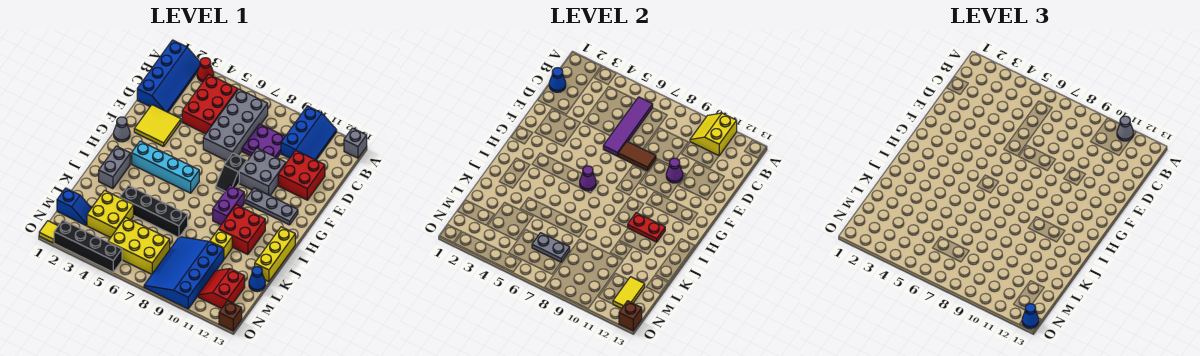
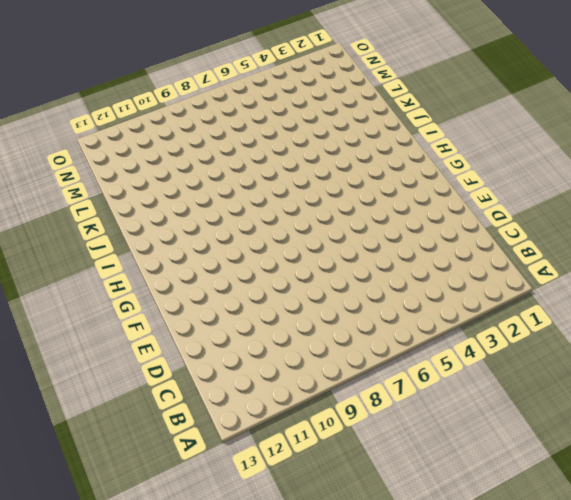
none -> blue 2x4 slope [137,40,200,112]
none -> red 1x1 cone [197,58,214,82]
none -> blue 2x3 slope [281,106,337,160]
none -> grey 1x1 brick [344,128,367,158]

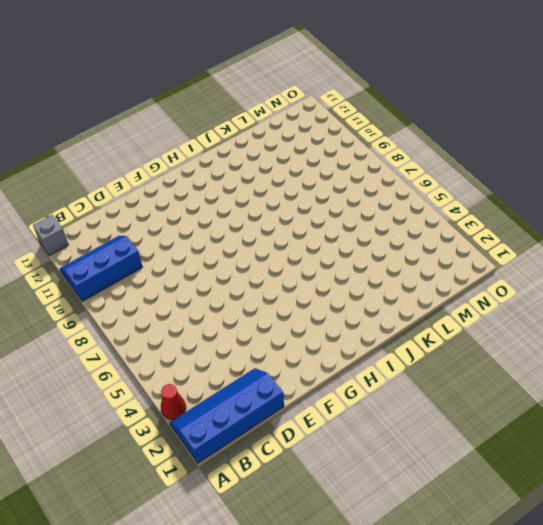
none -> red 2x3 brick [182,74,238,134]
none -> grey 2x4 brick [203,89,268,161]
none -> purple 2x2 plate [242,124,285,158]
none -> red 2x2 brick [278,151,325,200]

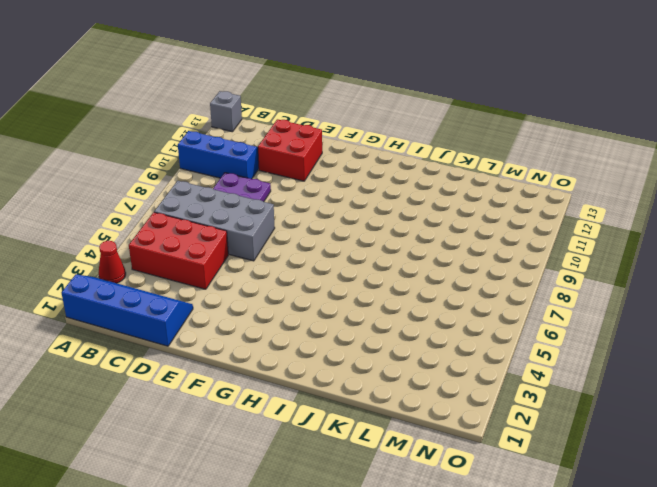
none -> yellow 2x2 tile [134,105,181,147]
none -> grey 2x2 brick [239,148,286,196]
none -> black 1x2 slope [215,153,247,193]
none -> grey 1x1 cone [114,117,130,142]

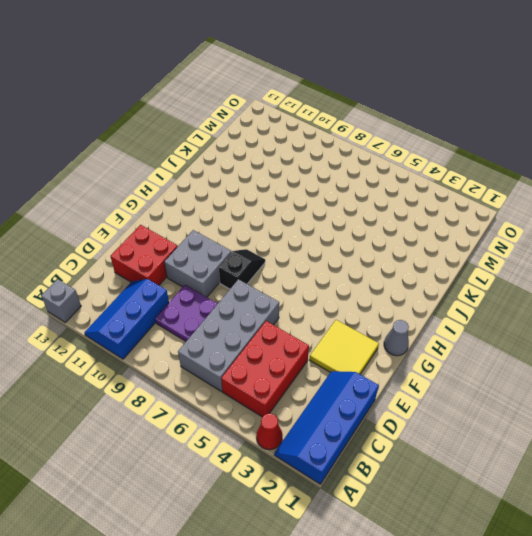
none -> grey 1x3 plate [245,188,298,225]
none -> cyan 1x4 brick [132,141,199,193]
none -> purple 1x2 brick [213,185,244,225]
none -> grey 1x2 brick [99,146,130,189]

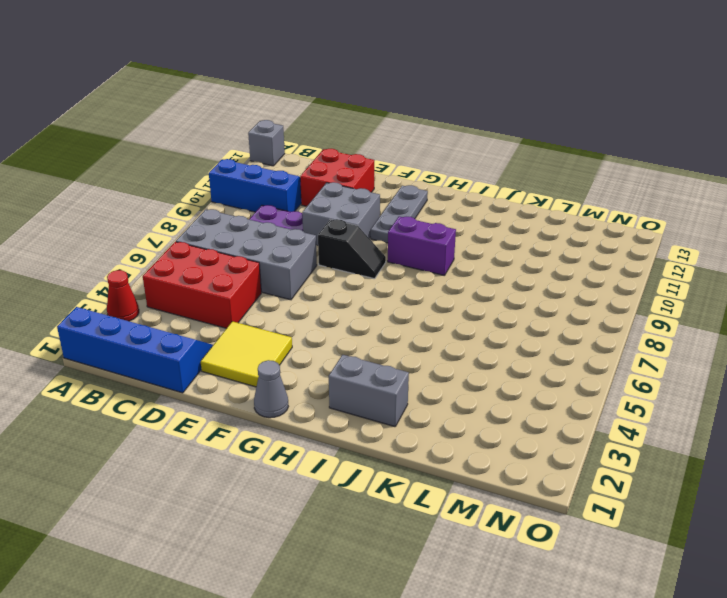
none -> cyan 1x4 brick [132,141,199,193]
none -> red 2x2 brick [219,205,265,255]
none -> yellow 1x3 brick [255,227,295,282]
none -> black 1x4 brick [120,185,188,238]

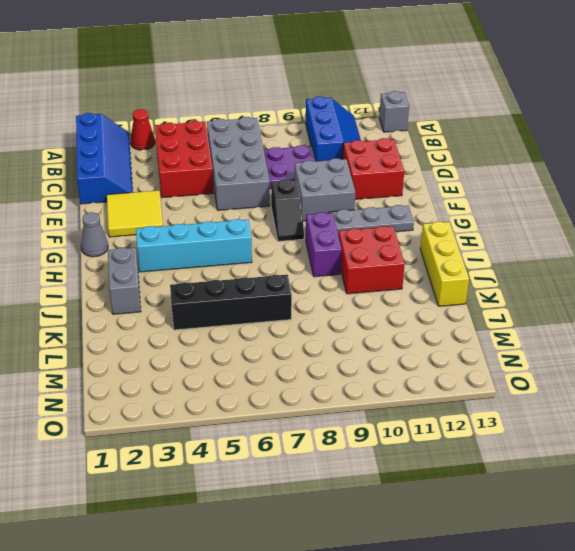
none -> yellow 1x1 brick [210,229,232,259]
none -> yellow 2x2 brick [87,190,134,238]
none -> blue 3x4 slope [144,237,224,309]
none -> blue 1x1 cone [249,267,265,292]

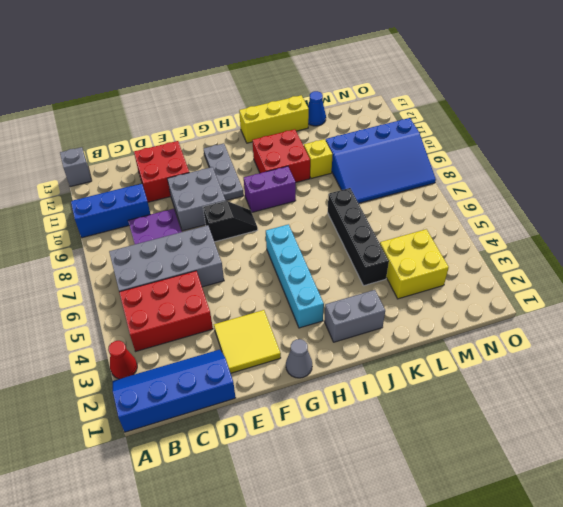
none -> blue 1x2 slope [57,188,91,225]
none -> yellow 2x3 brick [108,217,170,274]
none -> red 2x2 slope [198,269,245,309]
none -> yellow 1x1 tile [39,221,58,243]

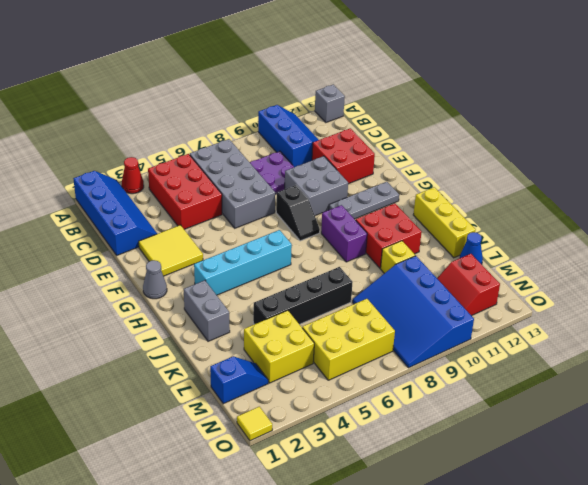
none -> black 1x4 brick [54,220,122,272]
none -> brown 1x1 brick [219,301,242,331]
none -> yellow 2x2 slope [690,113,737,156]
none -> purple 1x4 tile [603,97,653,156]

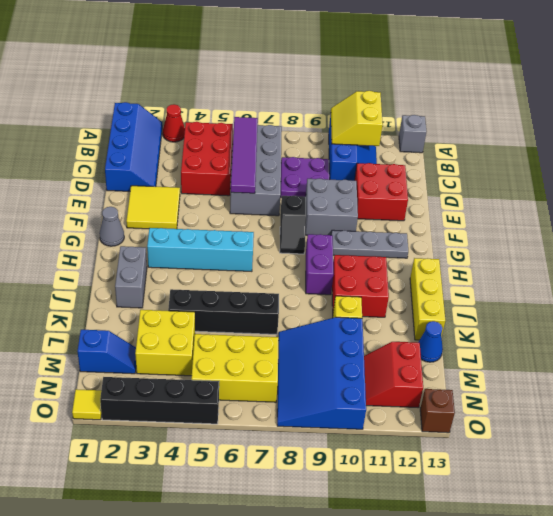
none -> blue 1x1 cone [549,68,566,92]
none -> brown 1x2 tile [618,142,656,171]
none -> purple 1x1 cone [666,158,683,183]
none -> purple 1x1 cone [580,166,596,191]

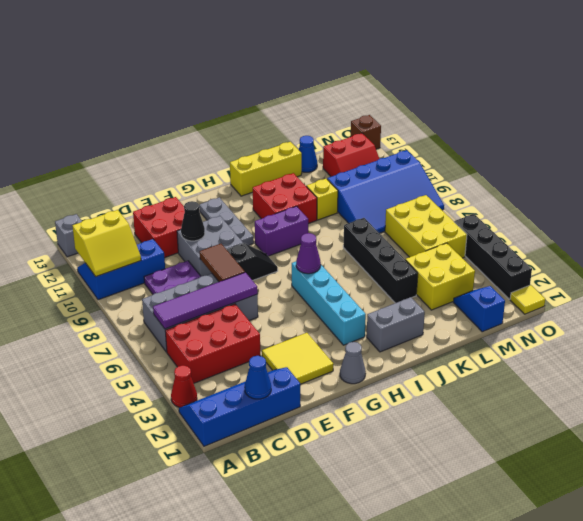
black 1x1 cone [181,201,205,241] -> purple 1x1 cone [666,158,683,183]
none -> red 1x2 plate [627,213,665,242]
none -> grey 1x2 plate [532,233,570,262]
none -> yellow 1x2 tile [613,277,645,309]
none -> brown 1x1 brick [619,301,642,331]

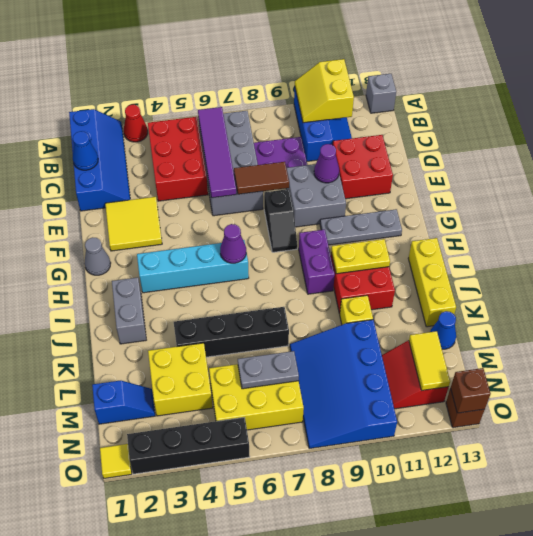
yellow 1x2 plate [331,239,390,274] -> red 1x2 plate [627,213,665,242]
none -> grey 1x1 cone [1117,116,1133,141]
none -> blue 1x1 cone [1022,304,1039,328]

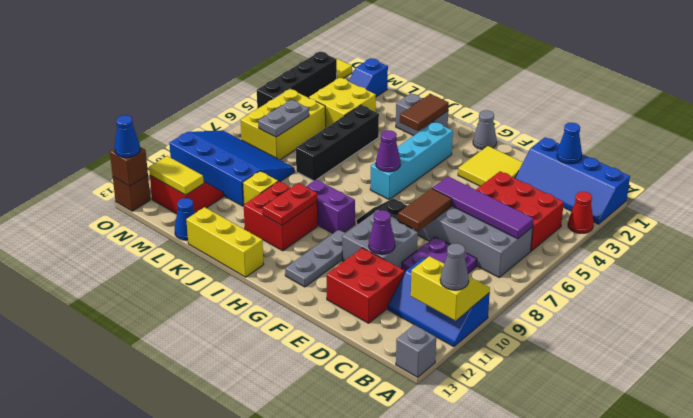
brown 1x2 tile [400,94,449,131] -> none

